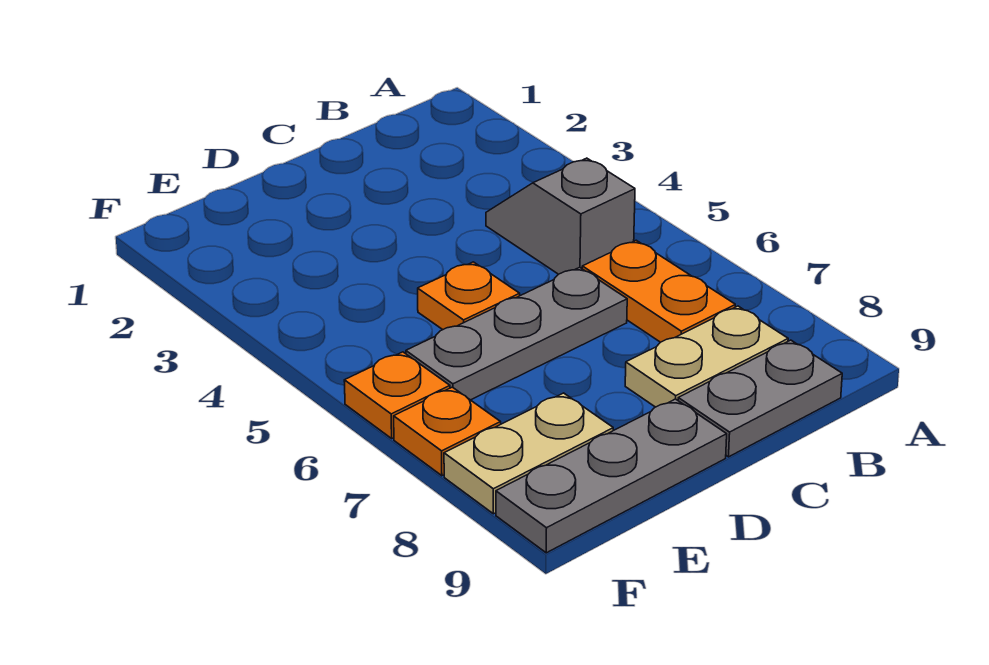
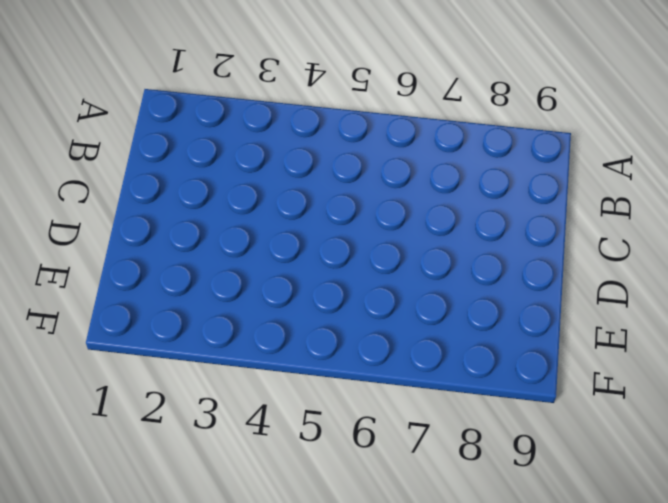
none -> grey 1x2 slope [486,158,635,274]
none -> orange 1x2 plate [582,240,735,342]

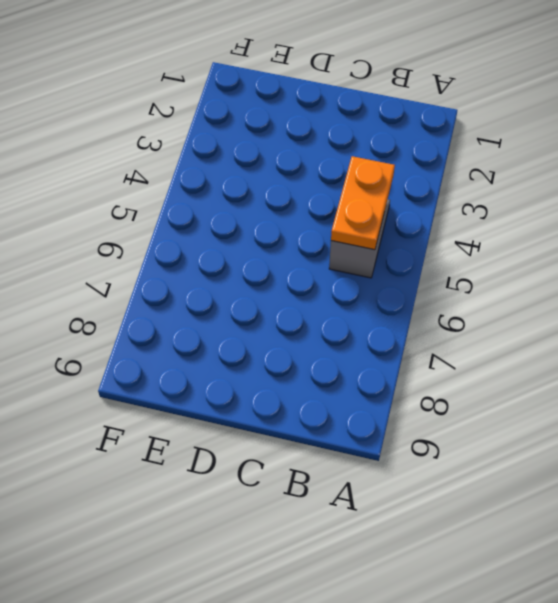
orange 1x2 plate [331,156,395,250] -> orange 1x2 plate moved to [582,240,735,342]
none -> tan 1x2 plate [625,306,788,407]
none -> grey 1x2 plate [678,340,842,457]

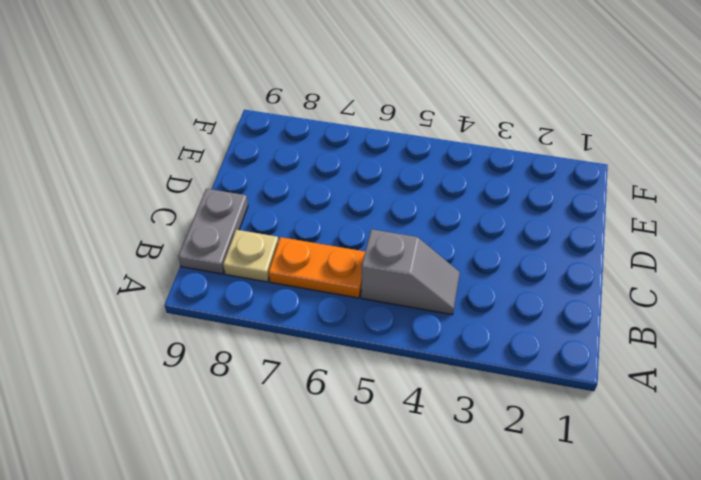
tan 1x1 plate [223,230,279,282] -> tan 1x2 plate [625,306,788,407]
none -> grey 1x3 plate [406,267,627,400]
none -> orange 1x1 plate [418,262,520,330]

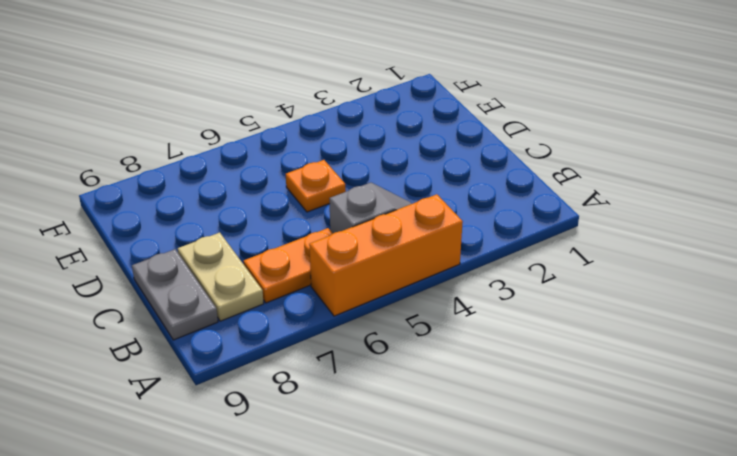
orange 1x3 brick [309,194,463,316] -> none
none -> grey 1x3 plate [406,267,627,400]
none -> grey 1x3 plate [496,399,727,553]

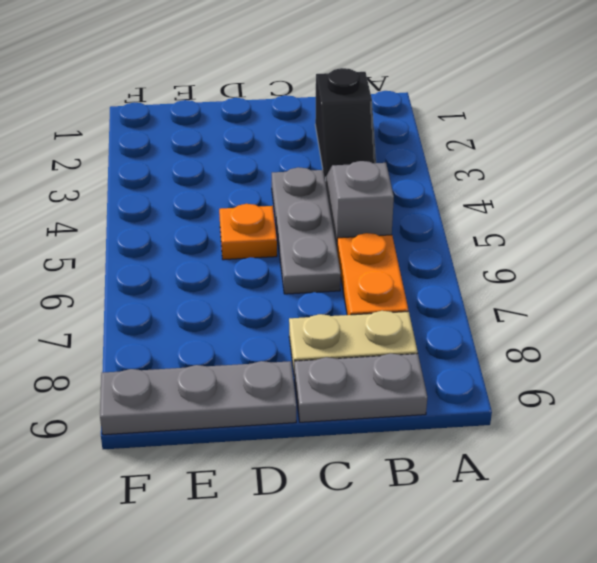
black 1x2 slope [315,68,376,183] -> none
grey 1x3 plate [272,167,341,294] -> grey 1x3 plate turned to [406,267,627,400]
none -> tan 1x2 plate [444,393,613,514]
none -> orange 1x1 plate [344,352,450,438]

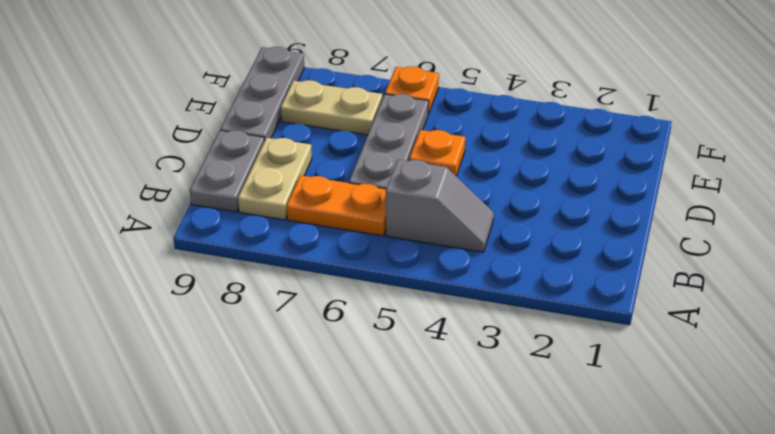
tan 1x2 plate [281,80,382,135] -> tan 1x2 plate turned to [444,393,613,514]
none -> orange 1x1 plate [394,387,501,476]

